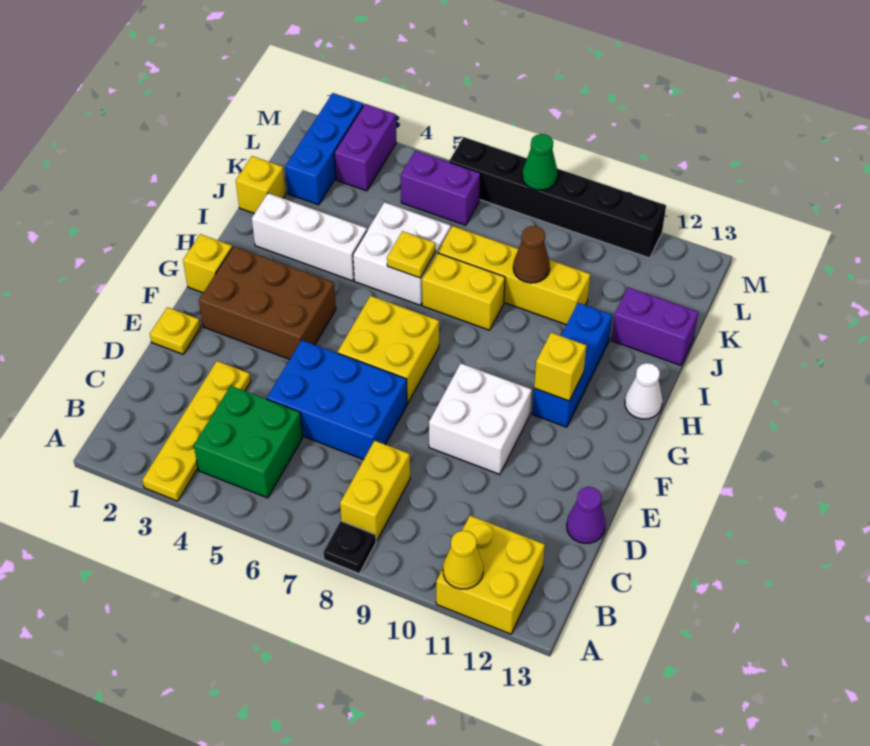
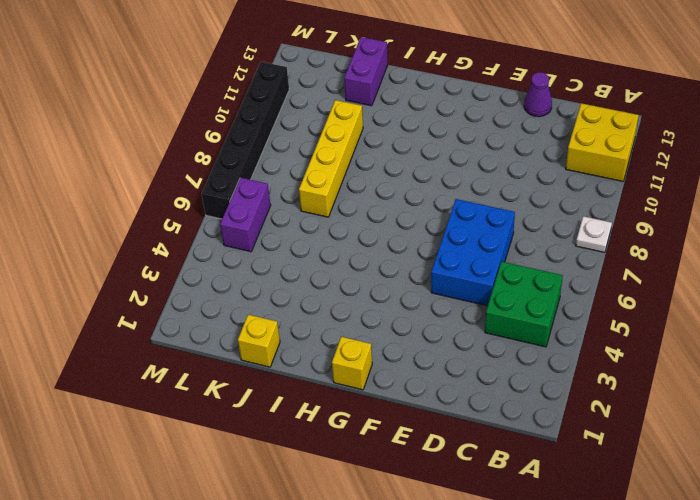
white 1x1 plate [576,216,612,253] -> black 1x1 plate [323,521,376,573]
none -> yellow 1x4 plate [142,361,251,501]
none -> yellow 1x2 brick [340,441,410,541]
none -> yellow 1x1 plate [150,307,201,354]

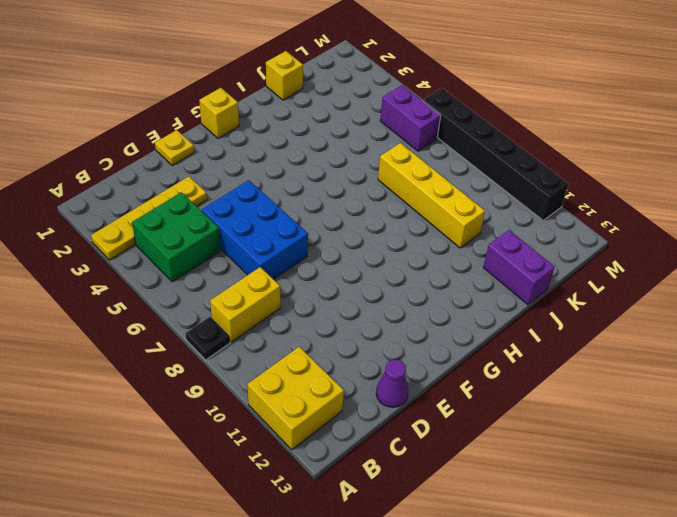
none -> white 2x2 brick [429,364,532,474]
none -> brown 2x3 brick [199,246,336,359]
none -> yellow 2x2 brick [338,296,439,404]

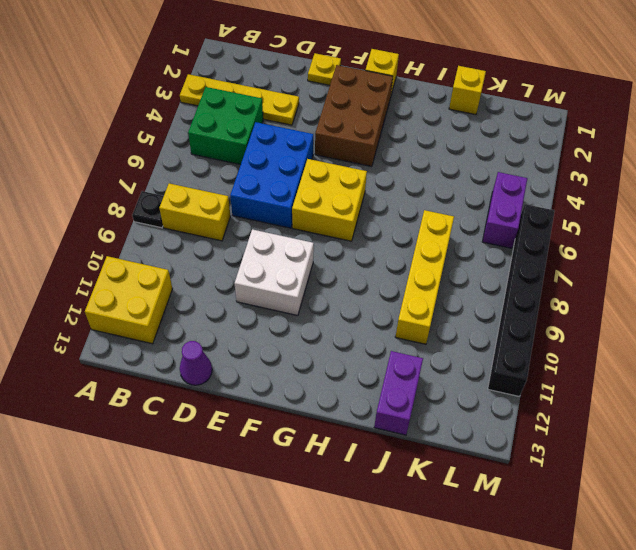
none -> blue 1x3 brick [532,303,612,427]
none -> white 1x1 cone [625,363,662,419]
none -> white 1x3 brick [252,193,367,281]

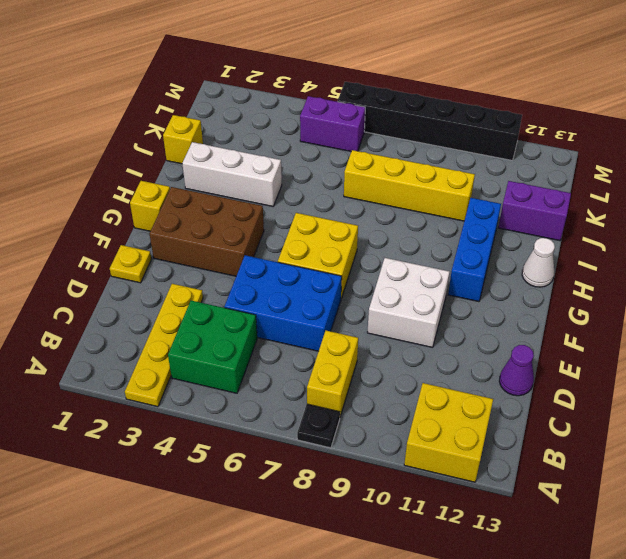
none -> white 2x2 brick [353,202,451,305]
none -> yellow 1x2 brick [422,253,505,330]
none -> blue 1x3 brick [285,93,363,205]

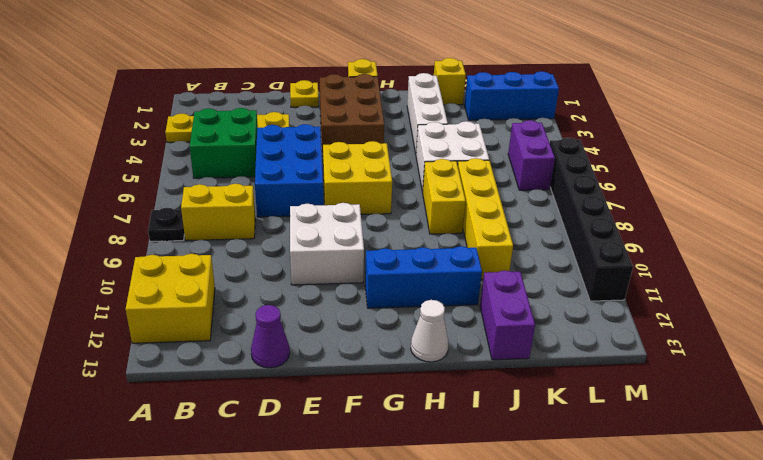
none -> purple 1x2 brick [334,104,396,191]
none -> yellow 1x1 cone [443,531,483,589]
none -> yellow 1x1 brick [534,333,586,401]

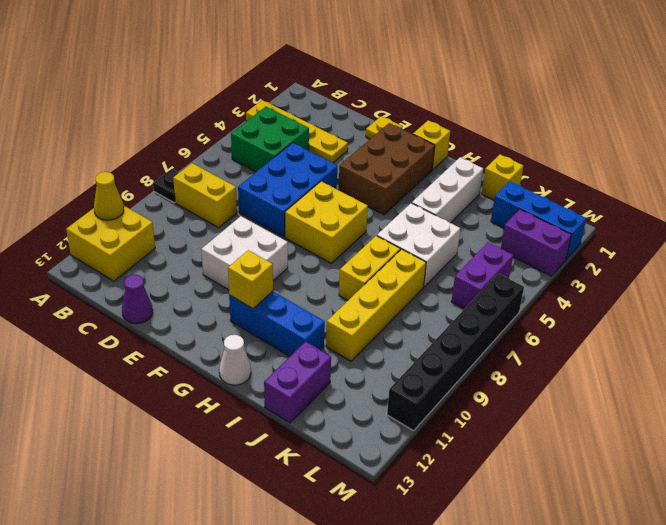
none -> yellow 1x1 plate [387,231,435,278]
none -> brown 1x1 cone [513,226,550,283]
none -> green 1x1 cone [522,134,558,190]

